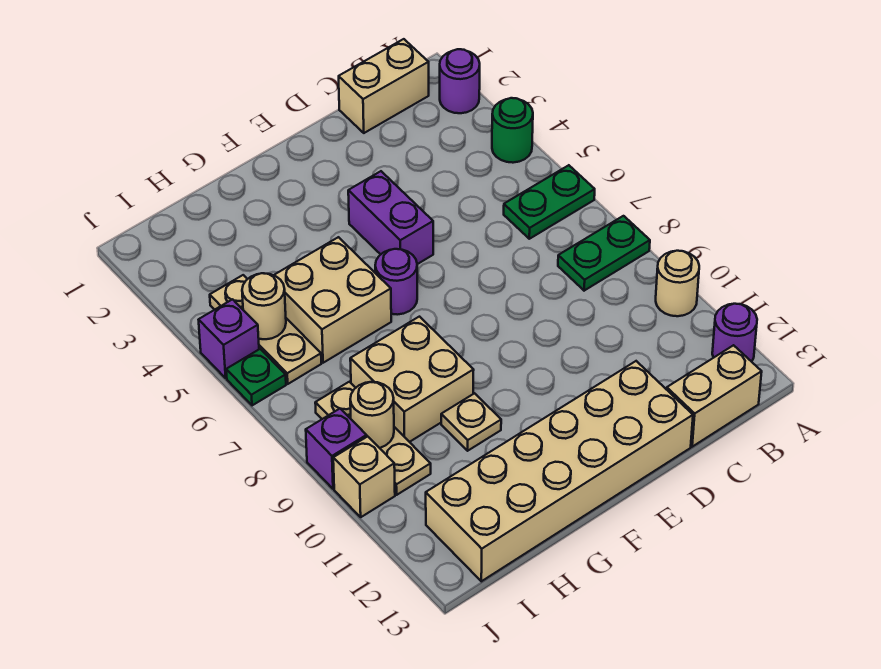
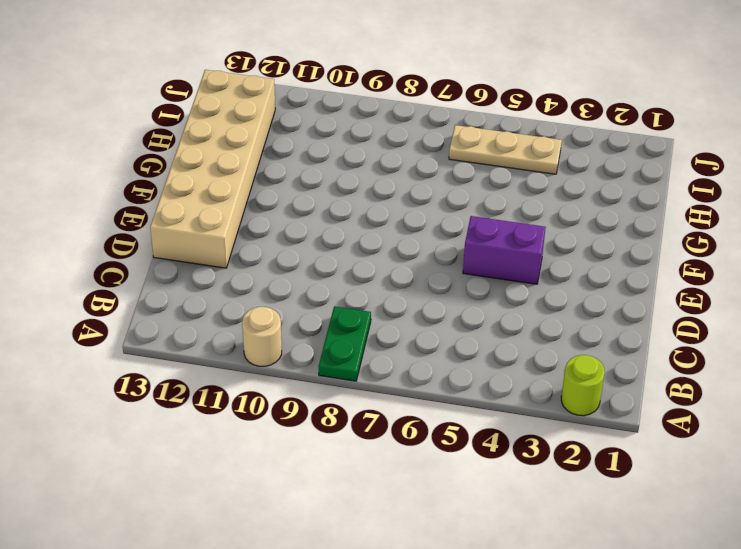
lime 1x1 round brick [561,355,605,416] -> purple 1x1 round brick [440,49,480,113]
none -> green 1x1 round brick [492,98,533,163]
none -> green 1x2 plate [504,165,595,239]
none -> purple 1x1 round brick [712,304,757,362]

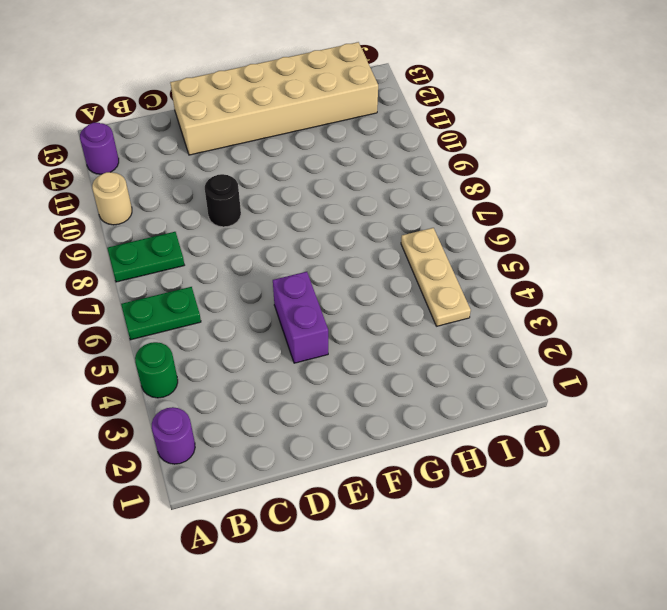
black 1x1 round brick [205,174,241,227] -> none
none -> tan 1x2 brick [339,39,429,133]
none -> tan 1x2 brick [667,345,762,447]
none -> purple 1x1 round brick [375,249,417,315]

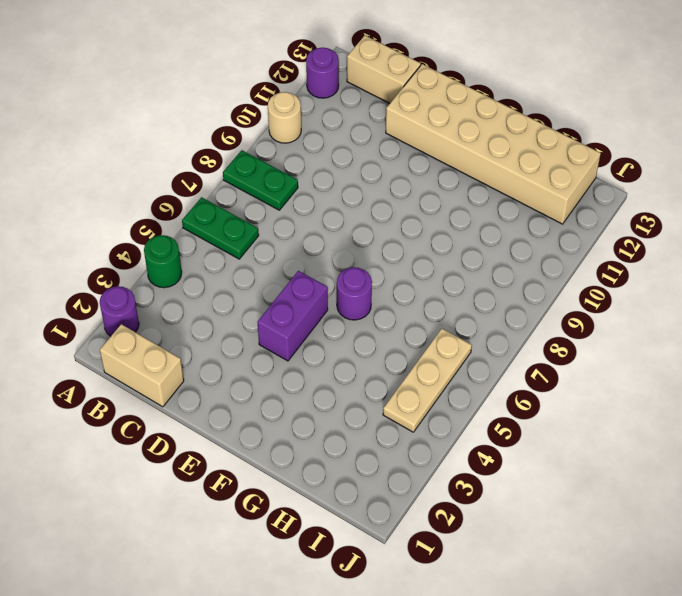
none -> tan 2x2 brick [274,237,391,363]
none -> tan 2x2 brick [350,317,474,442]
none -> tan 1x1 plate [441,393,501,451]

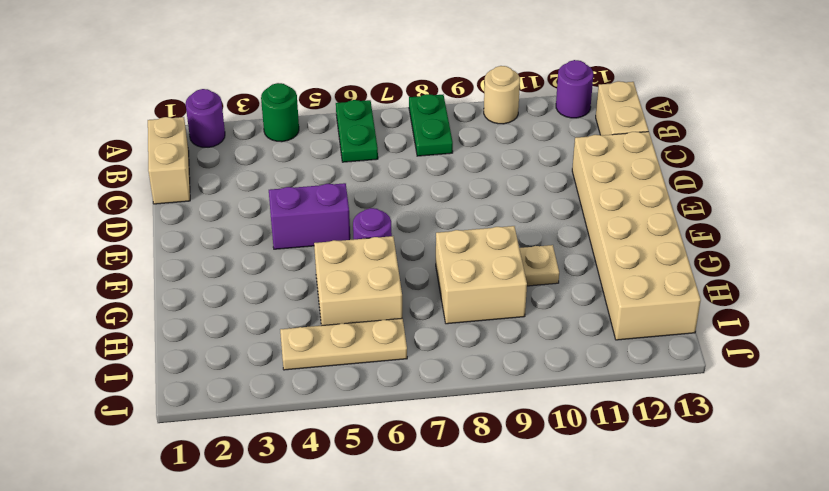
none -> tan 1x3 plate [315,382,431,495]
none -> purple 1x1 brick [199,299,259,378]
none -> green 1x1 plate [226,349,286,405]

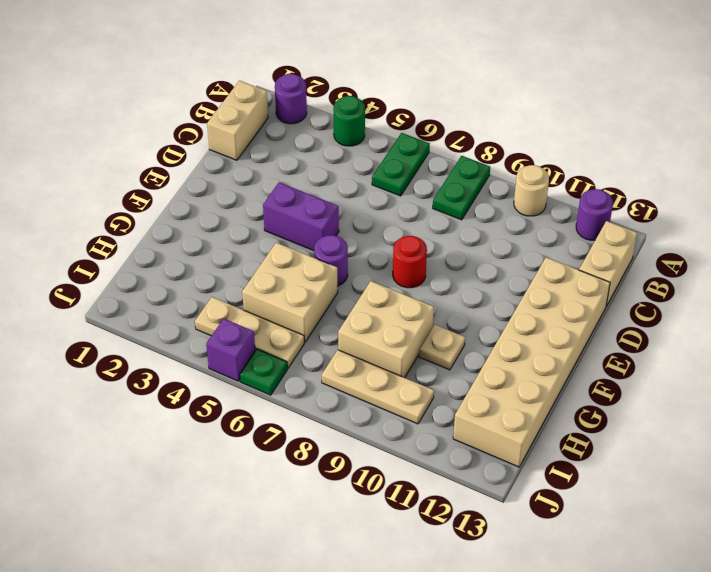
red 1x1 round brick [393,236,427,288] -> none
none -> purple 1x1 brick [306,409,367,489]
none -> tan 1x1 brick [333,436,395,517]
none -> tan 1x1 round brick [242,273,286,339]

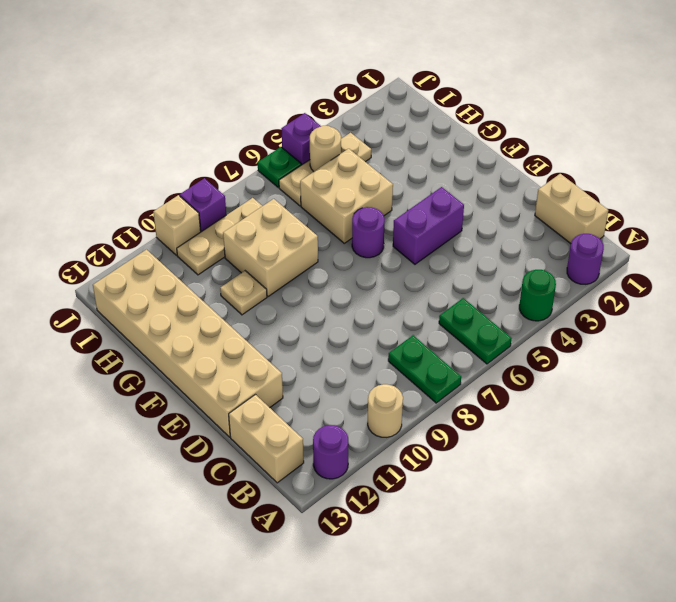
none -> tan 1x1 round brick [350,382,394,448]

